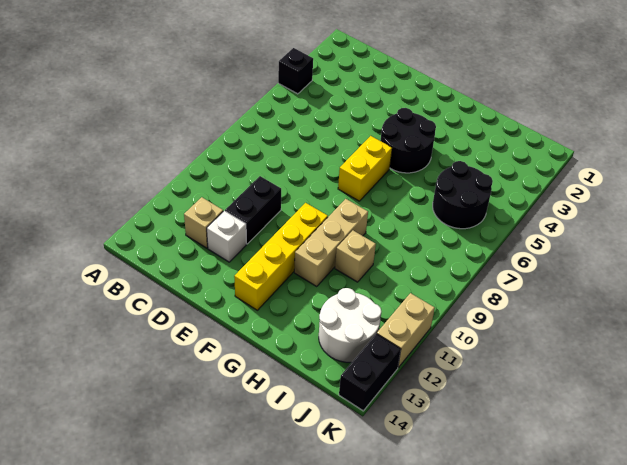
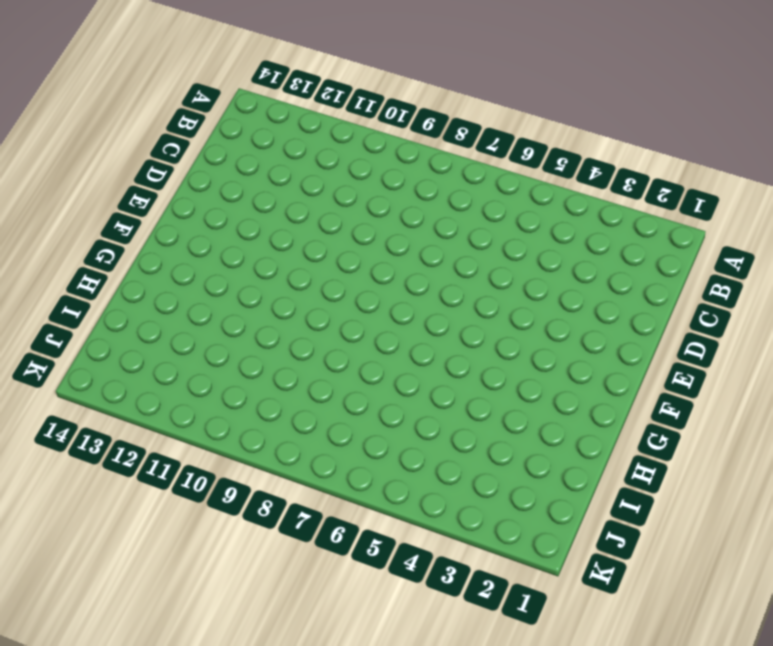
none -> black 1x1 brick [278,48,313,94]
none -> tan 1x1 brick [184,197,223,248]
none -> black 1x2 brick [225,176,281,244]

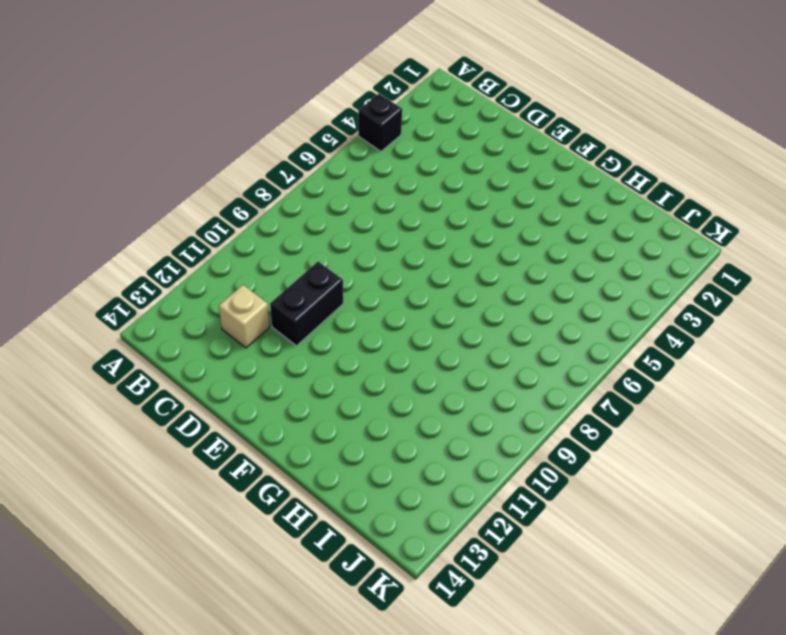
none -> white 1x1 brick [207,211,246,262]
none -> black 2x2 round brick [381,108,436,173]
none -> yellow 1x2 brick [338,136,392,201]

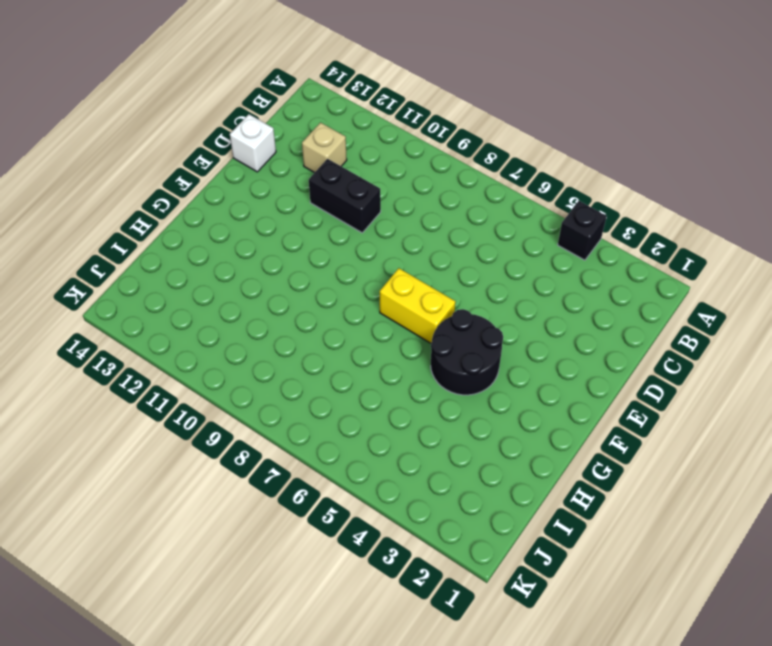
white 1x1 brick [230,114,276,172] -> white 1x1 brick moved to [207,211,246,262]
none -> yellow 1x4 brick [234,203,328,310]
none -> tan 1x3 brick [294,199,368,286]
none -> tan 1x1 brick [335,231,376,282]

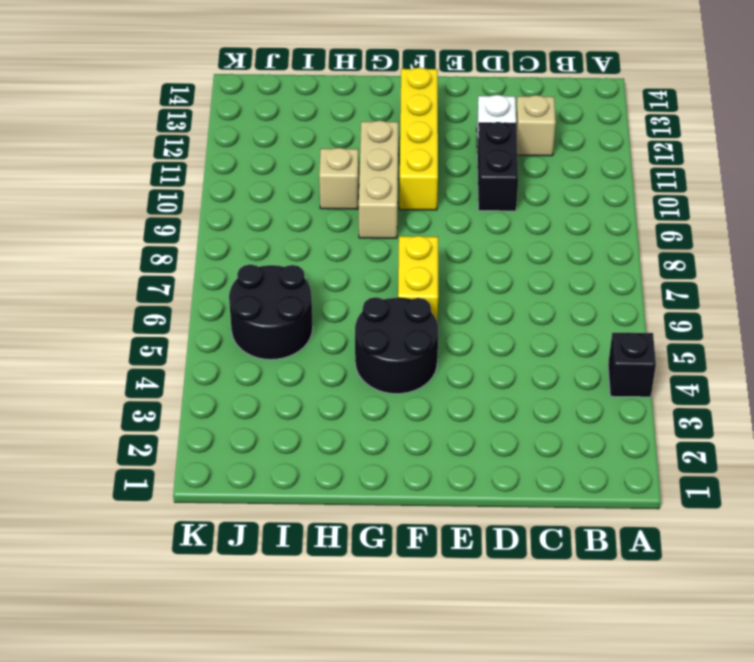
none -> white 2x2 round brick [319,288,381,362]
none -> tan 1x2 brick [377,293,435,367]
none -> black 1x2 brick [339,334,401,411]

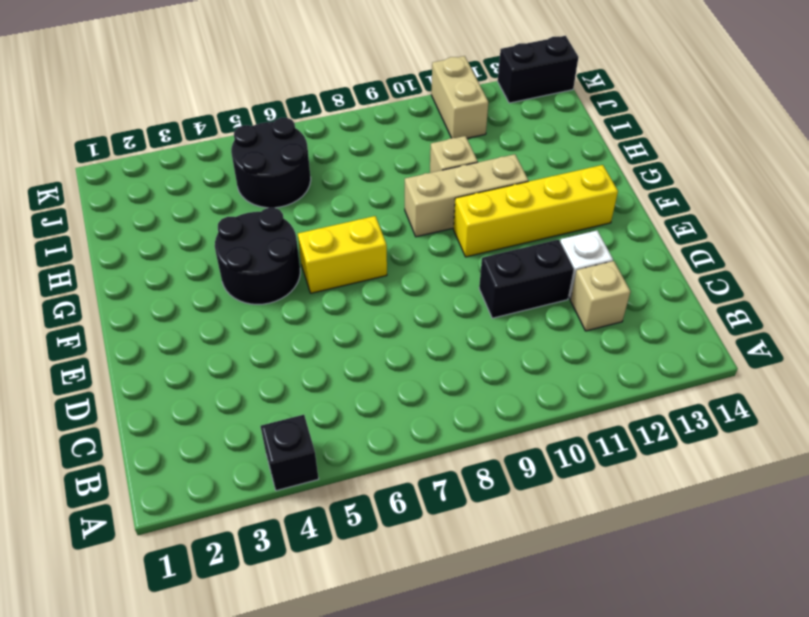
tan 1x2 brick [431,56,488,138] -> tan 1x2 brick turned to [377,293,435,367]
none -> white 2x2 round brick [319,288,381,362]

